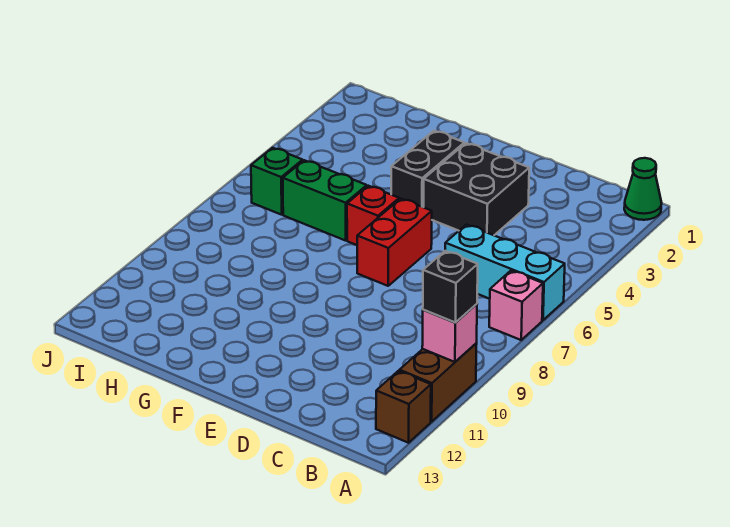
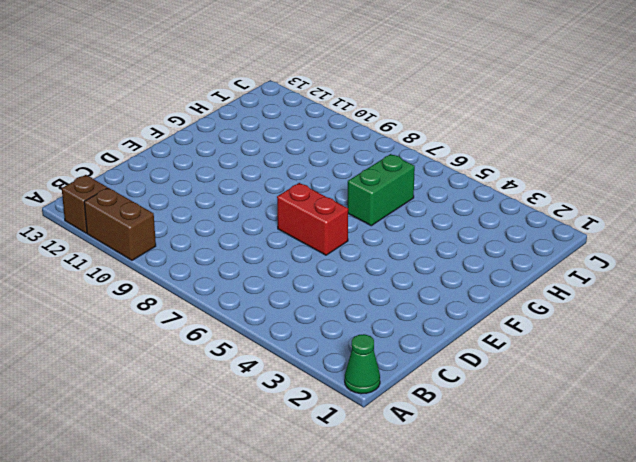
none -> cyan 1x3 brick [445,225,565,320]
none -> pink 1x1 brick [489,270,543,340]
none -> black 2x2 brick [424,143,529,235]

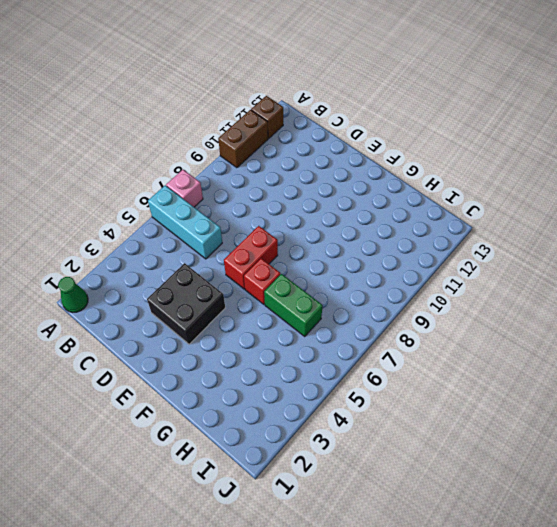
none -> black 1x2 brick [391,131,464,207]
none -> green 1x1 brick [251,148,303,215]
none -> pink 1x1 brick [422,304,477,362]

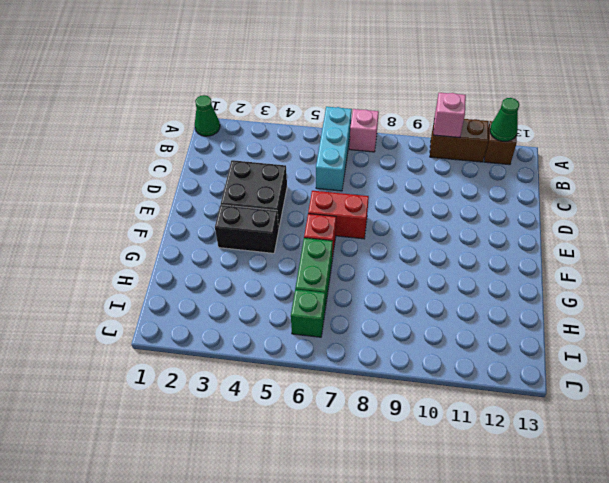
green 1x1 cone [490,98,519,141] -> none
none -> black 1x1 brick [423,251,478,323]

